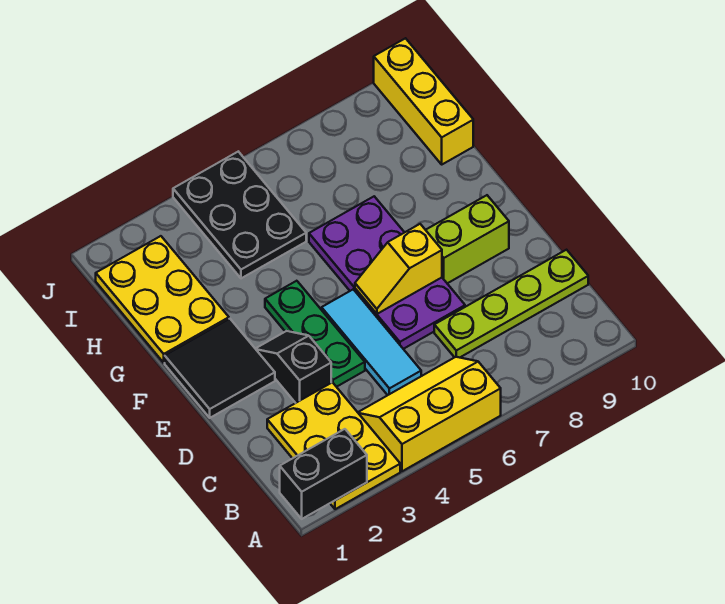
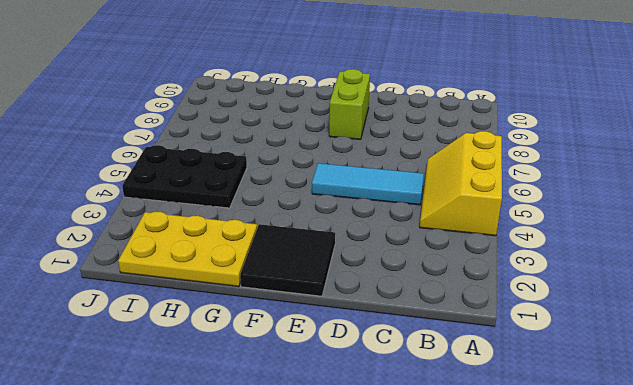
none -> yellow 2x3 plate [267,382,400,509]
none -> lime 1x4 plate [434,250,588,358]
none -> black 1x2 slope [256,331,331,403]

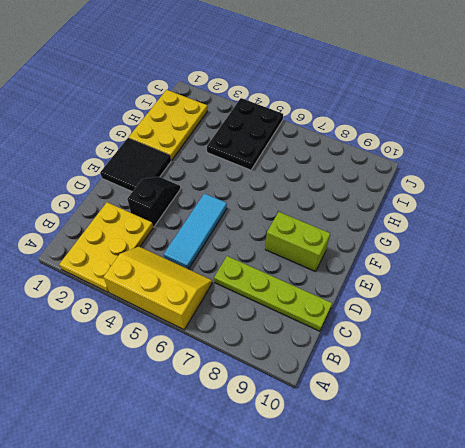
none -> green 1x3 plate [265,281,365,387]
none -> purple 2x4 plate [309,196,465,349]
none -> yellow 1x3 brick [374,38,473,164]

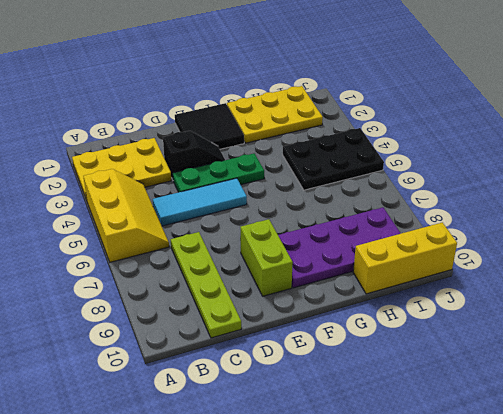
purple 2x4 plate [278,207,401,288] -> purple 2x4 plate moved to [309,196,465,349]
none -> black 1x2 brick [280,429,367,519]
none -> yellow 1x2 slope [355,224,442,314]

